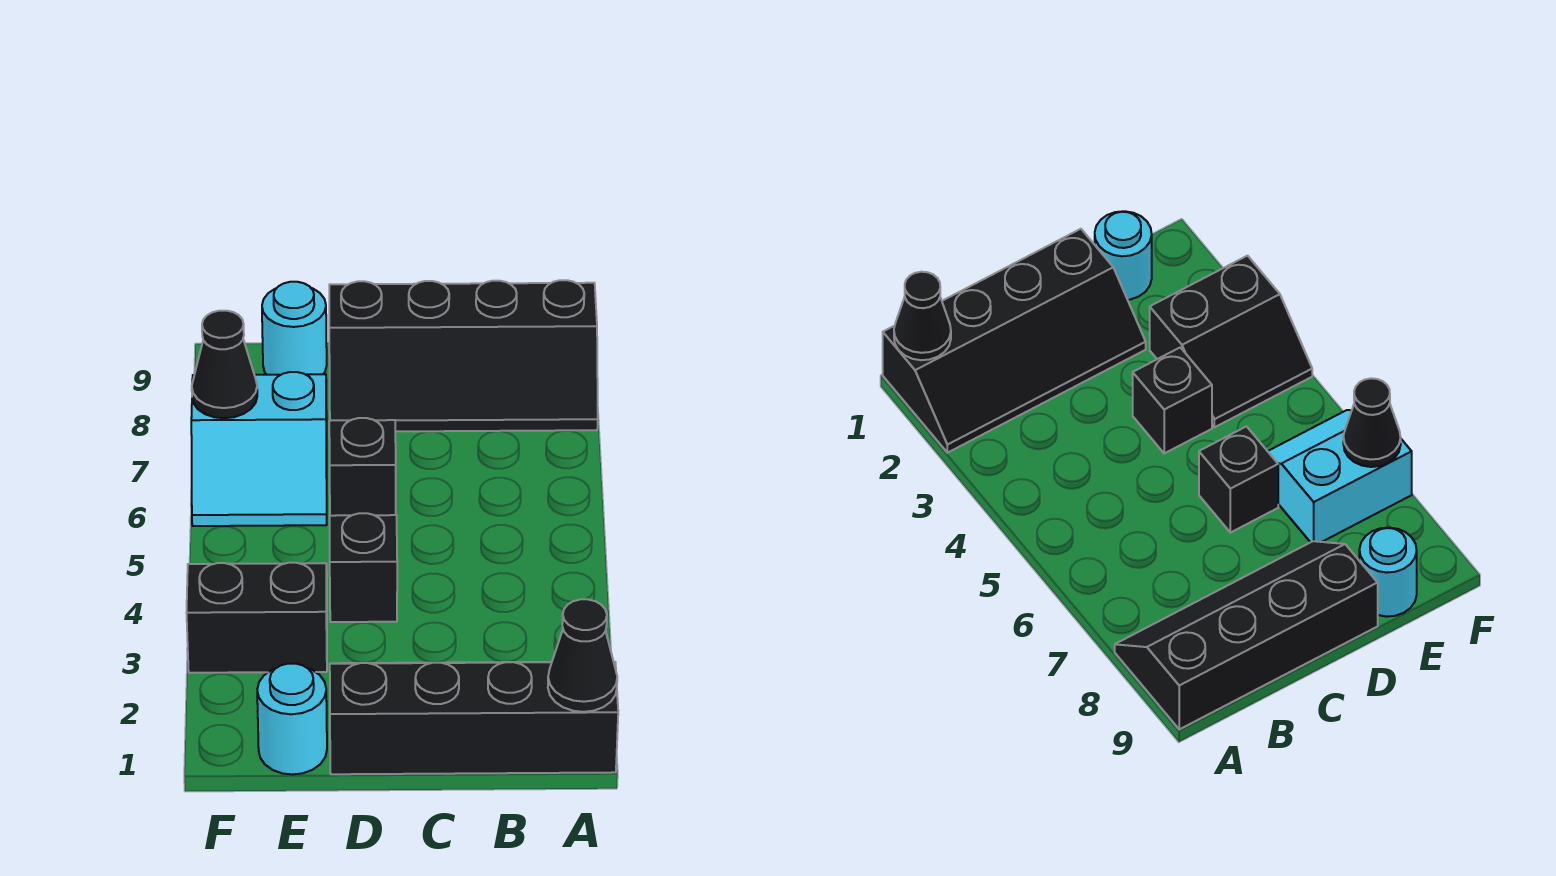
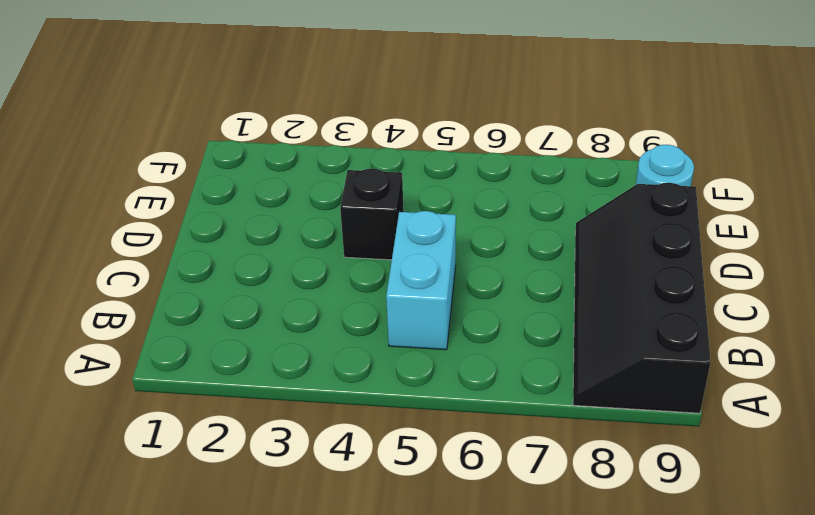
cyan 1x2 brick [386,211,456,350] -> none
none -> black 2x4 slope [330,662,618,774]
none -> black 1x1 brick [329,418,396,516]

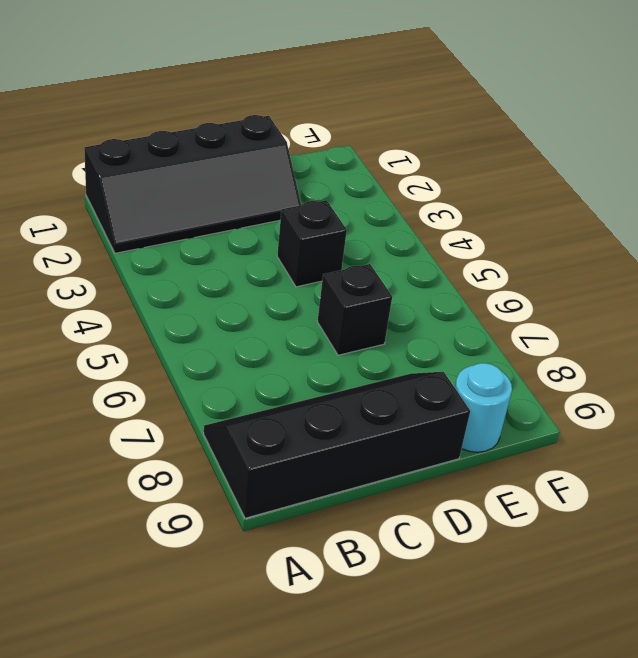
none -> cyan 1x1 round brick [257,664,327,775]
none -> black 2x2 slope [187,563,327,673]

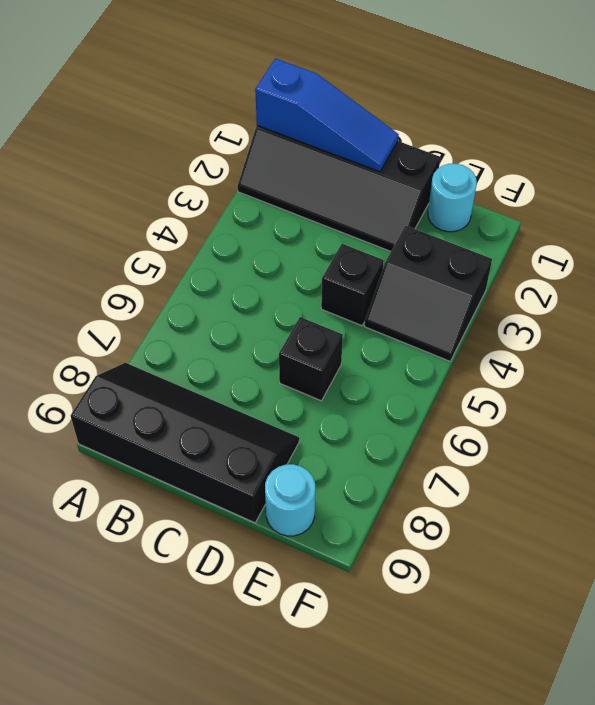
blue 1x3 slope [255,58,399,172] -> black 1x1 cone [548,599,617,712]
none -> cyan 2x2 slope [191,372,327,526]
none -> black 1x1 cone [192,311,257,418]

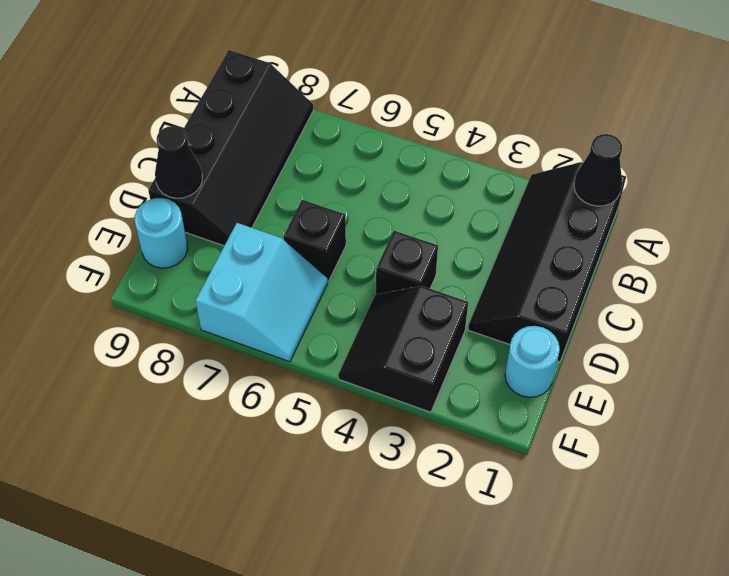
black 1x1 cone [155,126,202,198] -> black 1x1 cone moved to [192,311,257,418]

